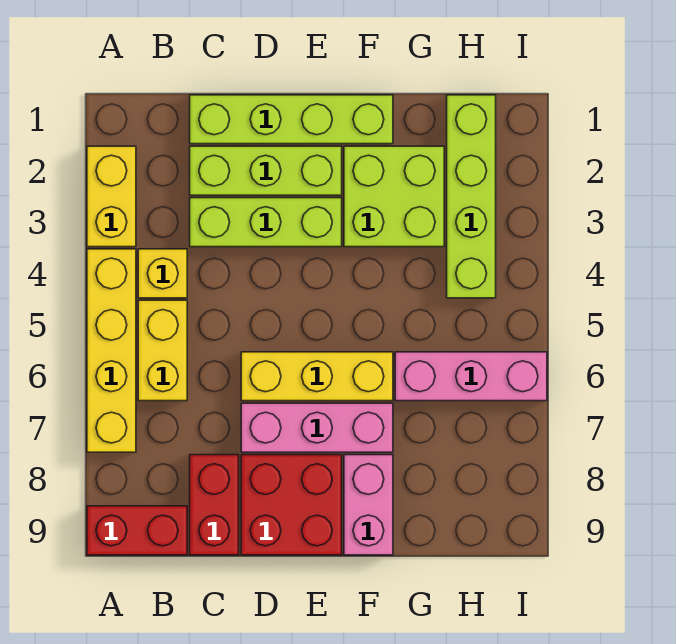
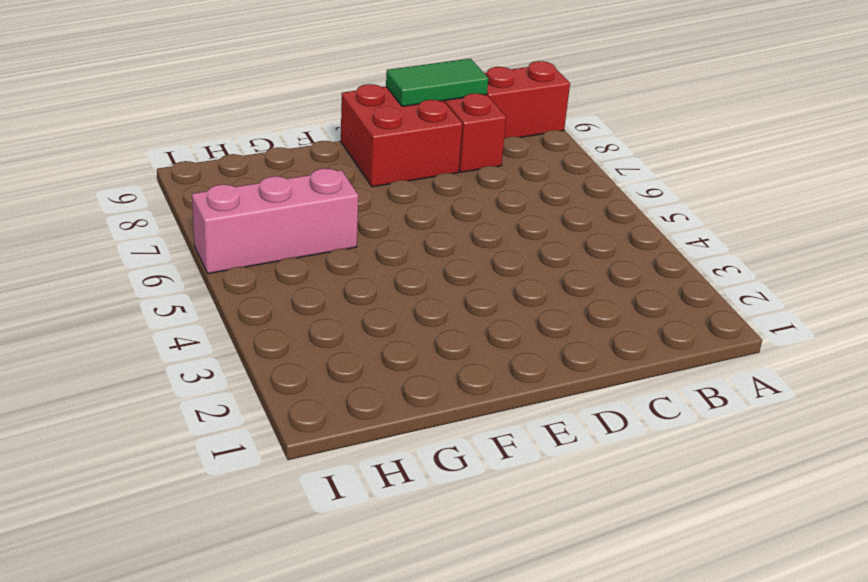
green 1x2 tile [386,59,488,106] -> none
none -> yellow 1x2 brick [87,146,136,247]
none -> yellow 1x4 brick [87,249,136,452]
none -> yellow 1x1 brick [138,249,187,298]

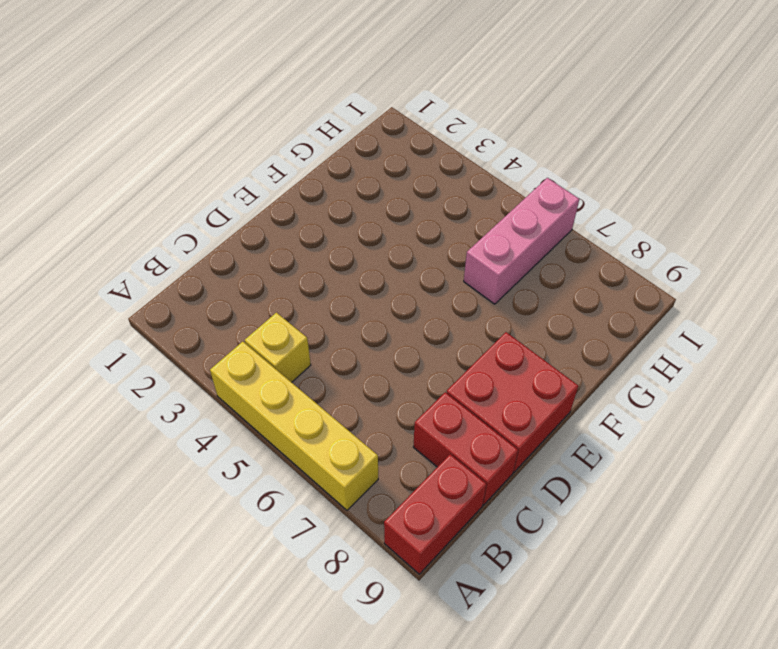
none -> yellow 1x2 brick [87,146,136,247]
none -> yellow 1x2 brick [138,300,187,401]
none -> lime 1x4 brick [190,95,393,144]

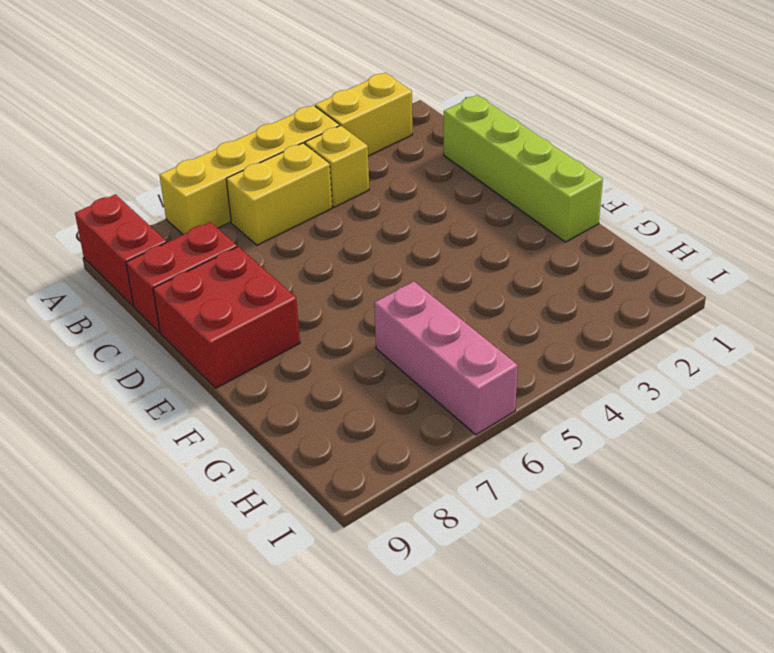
none -> lime 1x3 brick [190,146,342,195]
none -> lime 1x3 brick [190,198,342,247]
none -> yellow 1x3 brick [241,352,393,401]

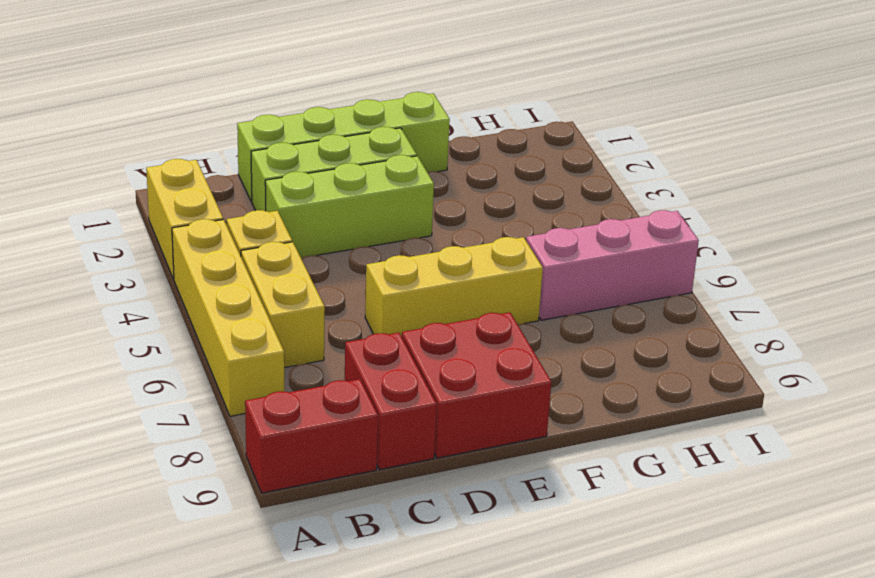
none -> pink 1x3 brick [241,403,393,452]
none -> lime 2x2 brick [344,146,444,247]
none -> pink 1x2 brick [344,455,393,555]

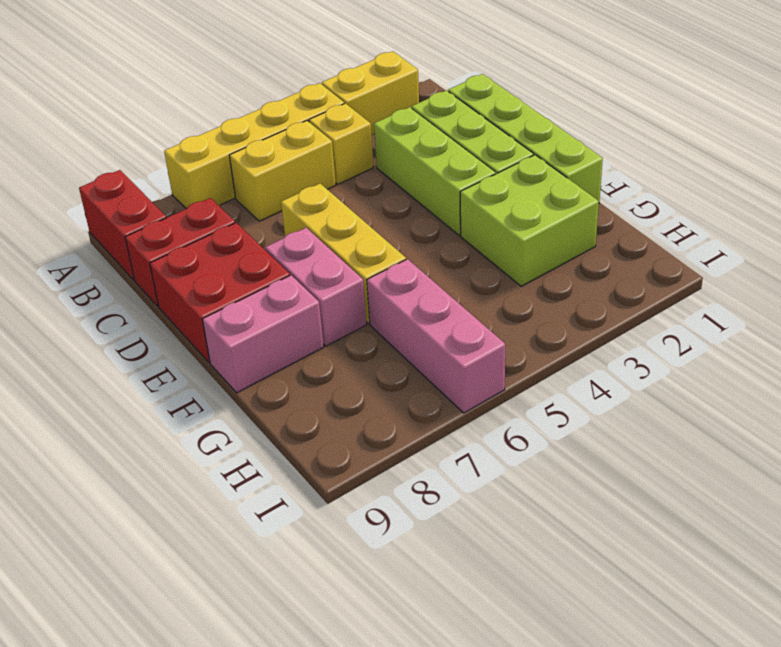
pink 1x2 brick [265,228,366,346] -> pink 1x3 brick [241,403,393,452]
none -> lime 1x4 brick [447,95,496,298]

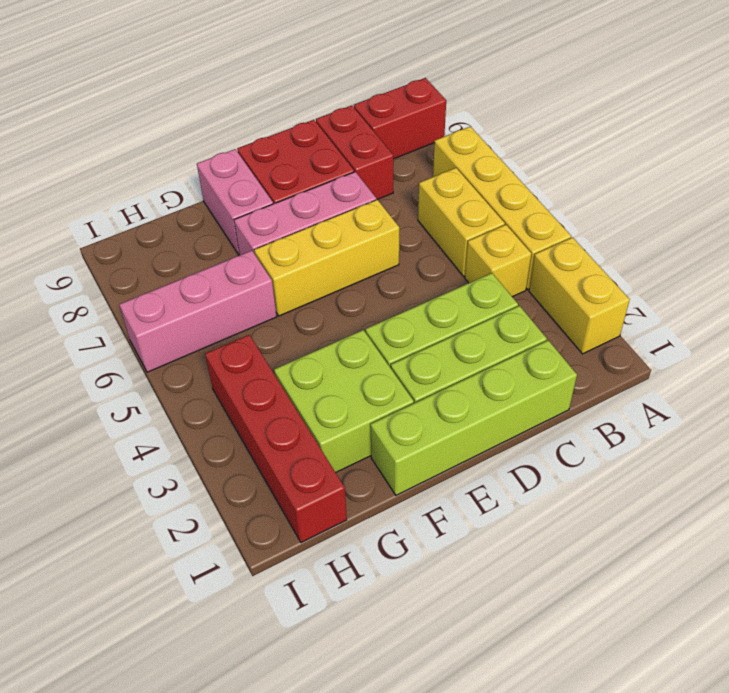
red 1x4 brick [205,335,347,543] -> lime 1x4 brick [447,95,496,298]

